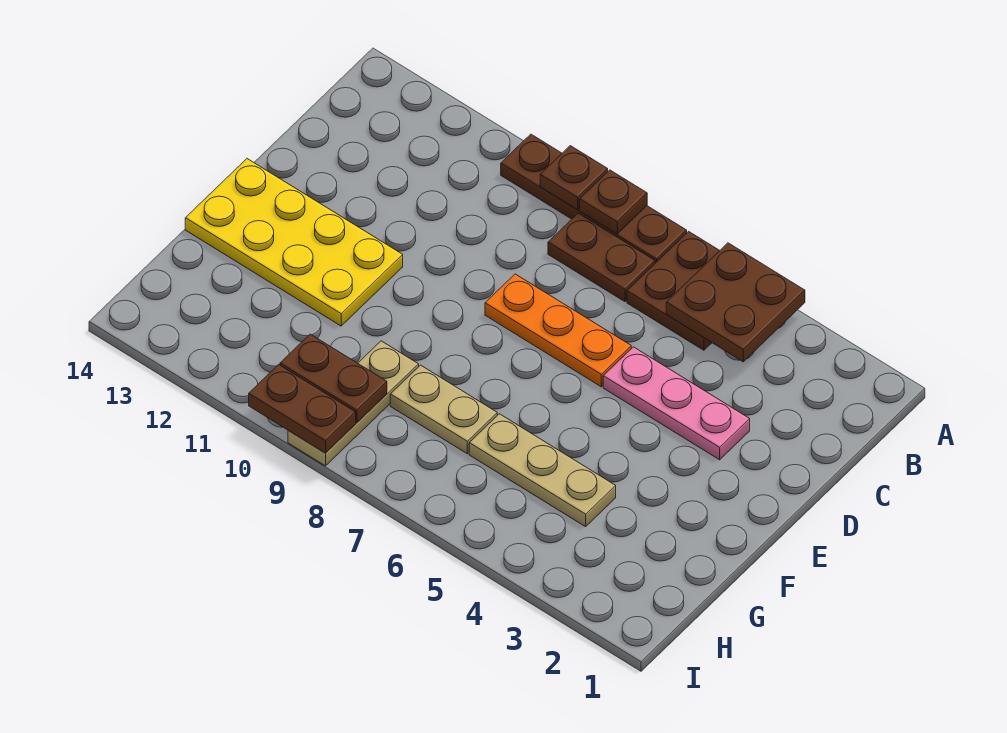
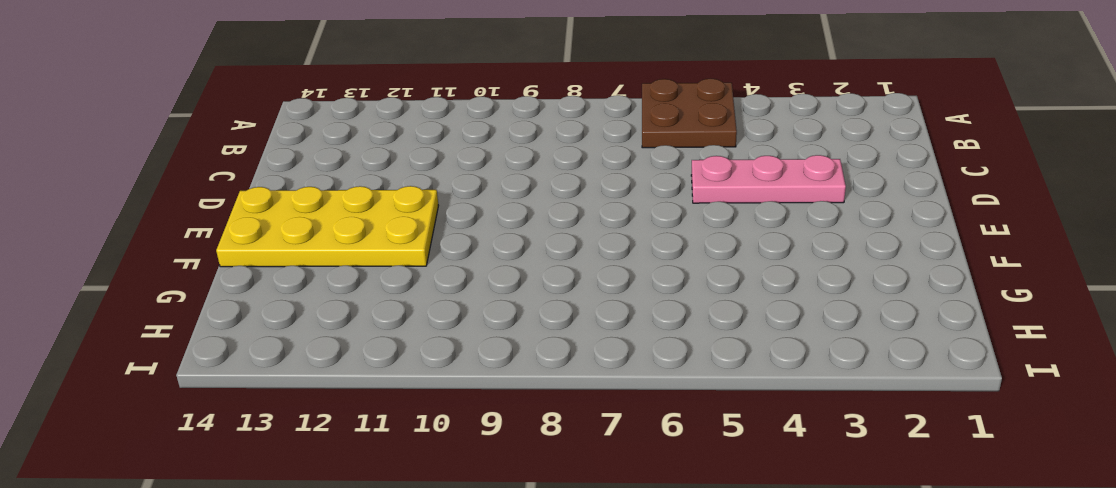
none -> brown 1x4 plate [501,134,687,263]
none -> brown 1x2 plate [548,213,655,302]
none -> orange 1x3 plate [485,274,631,387]

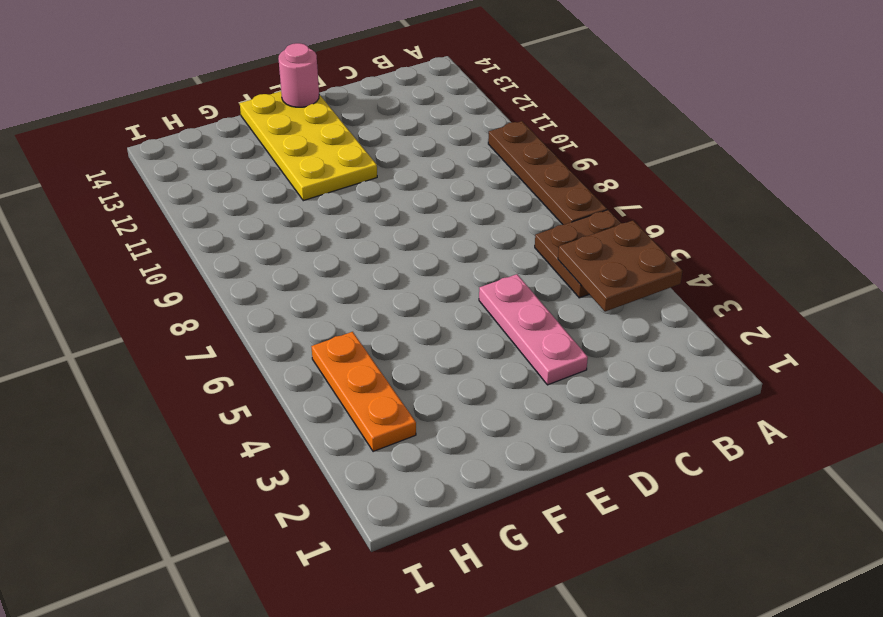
pink 1x1 round brick [278,43,319,107] -> none
orange 1x3 plate [311,332,416,452] -> orange 1x3 plate moved to [485,274,631,387]
none -> brown 1x2 plate [548,213,655,302]
none -> tan 1x3 plate [469,414,616,527]
none -> tan 1x2 plate [390,365,497,454]

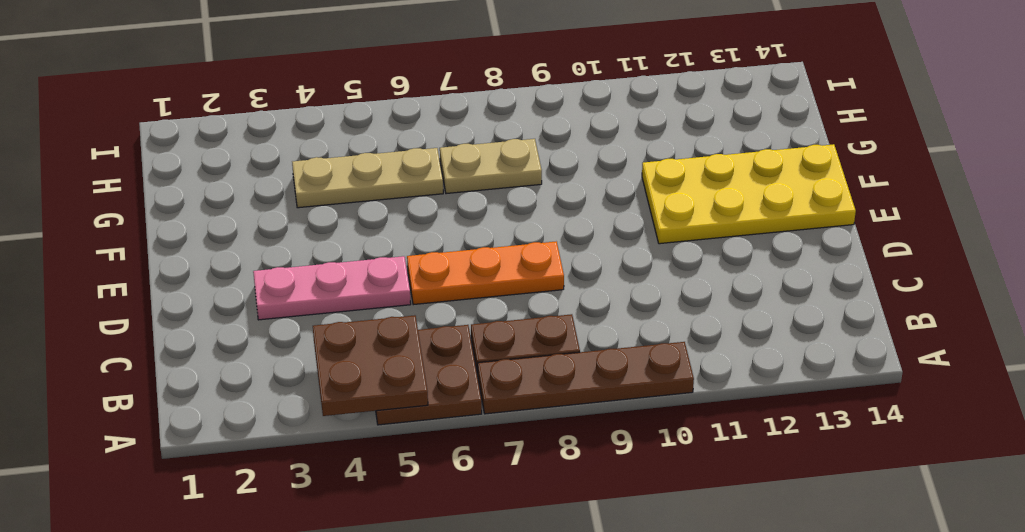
none -> tan 1x3 plate [288,341,419,466]
none -> brown 1x1 plate [580,170,647,234]
none -> brown 1x1 plate [540,146,608,210]

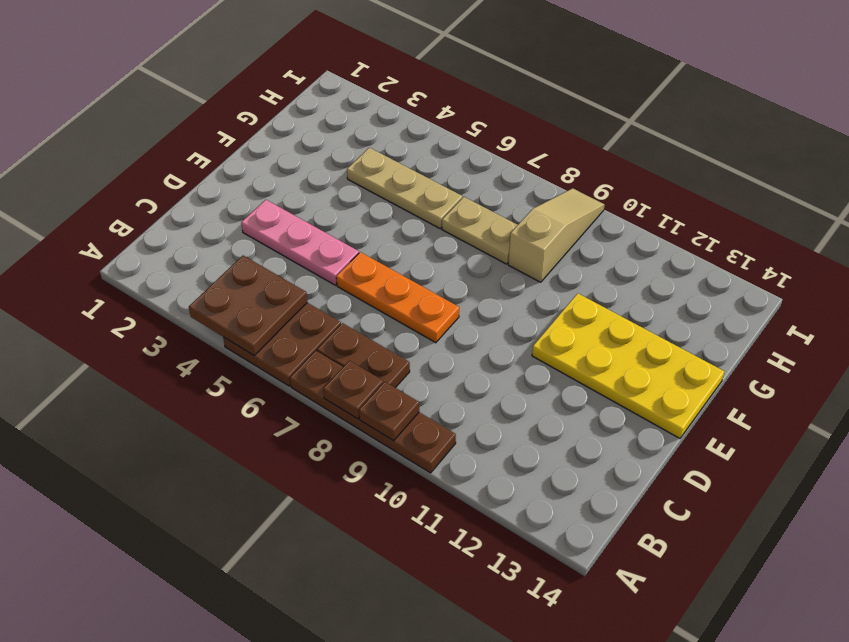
tan 1x3 slope [508,188,604,282] -> tan 1x3 plate [288,341,419,466]
none -> brown 1x2 plate [280,334,387,423]
none -> brown 1x2 plate [249,365,356,453]

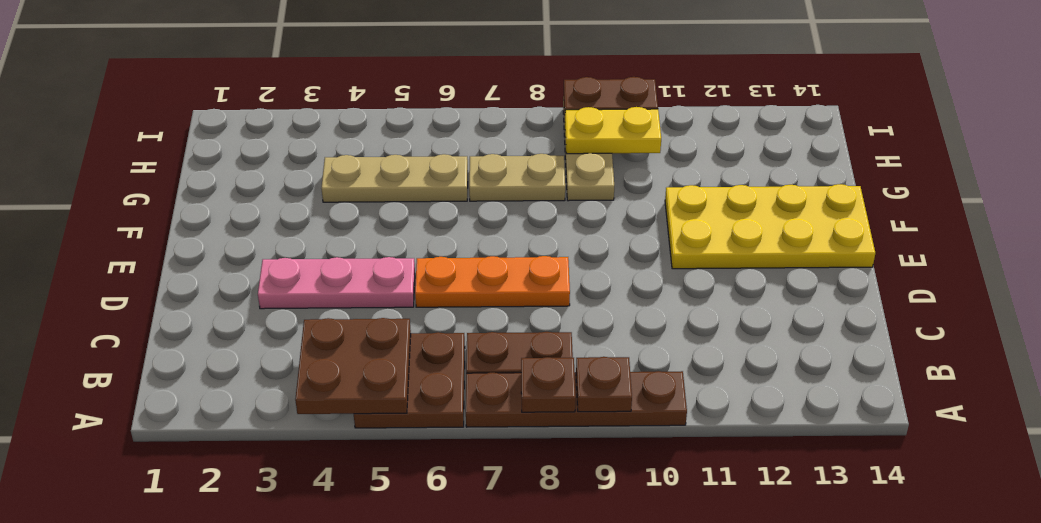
yellow 1x2 plate [565,107,661,154] -> brown 1x2 plate [280,334,387,423]

